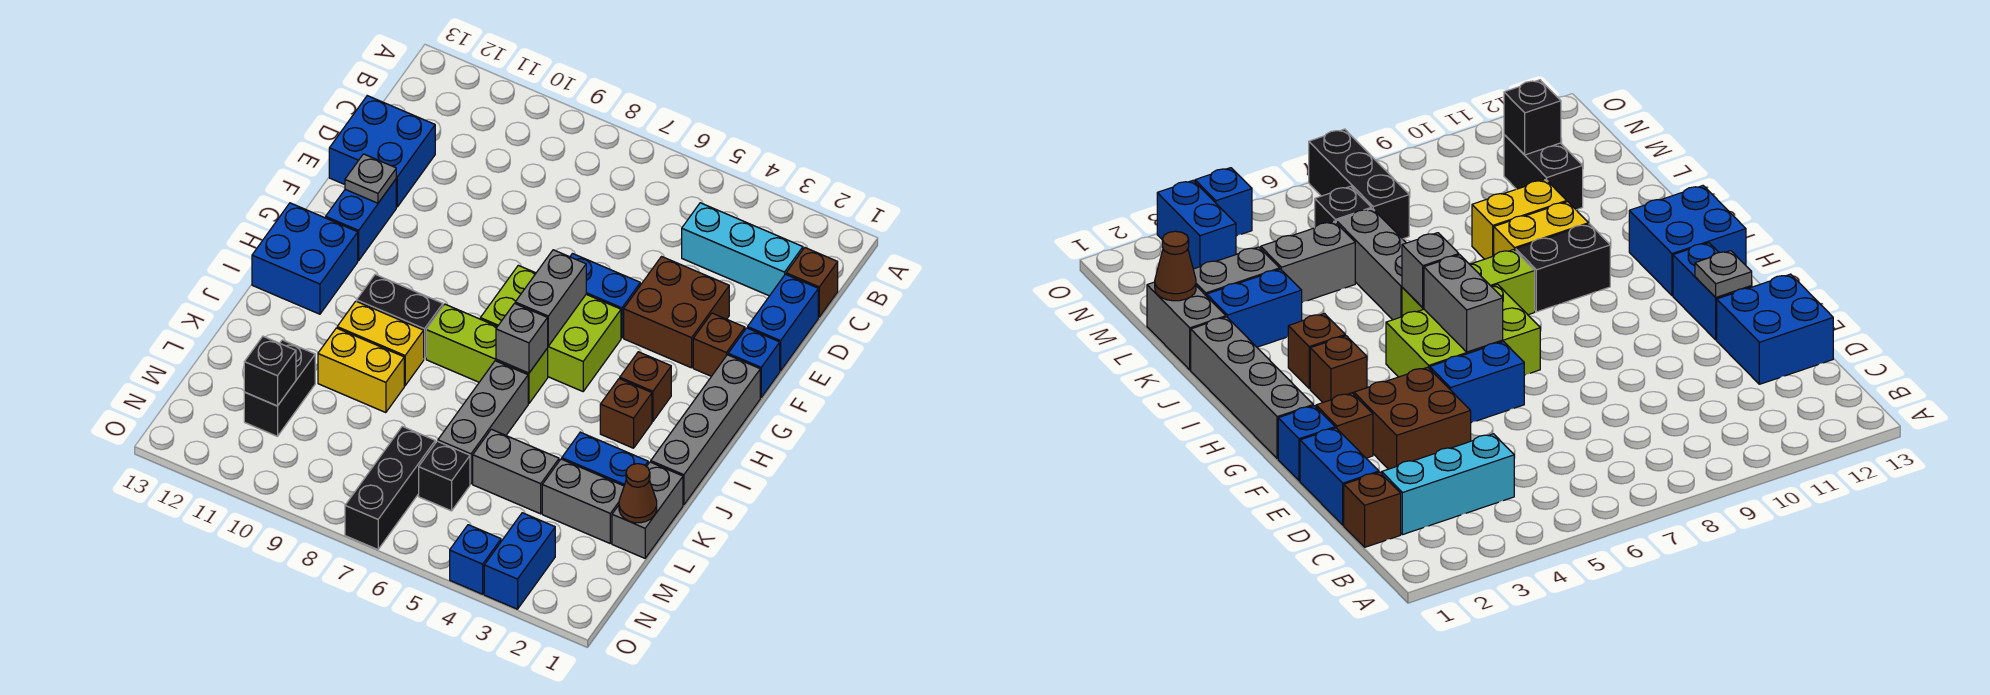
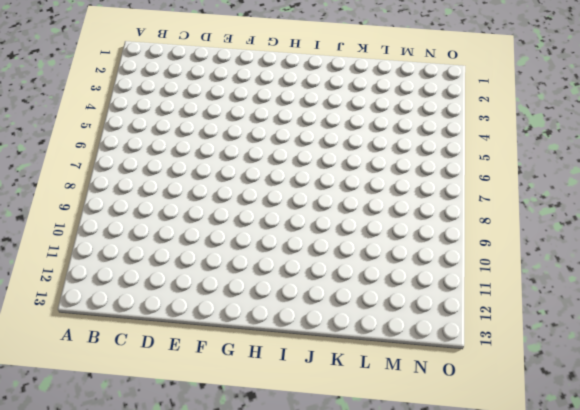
none -> brown 1x1 brick [786,248,838,317]
none -> cyan 1x3 brick [682,203,803,296]
none -> blue 1x2 brick [748,274,818,371]
none -> blue 2x2 brick [329,96,435,207]

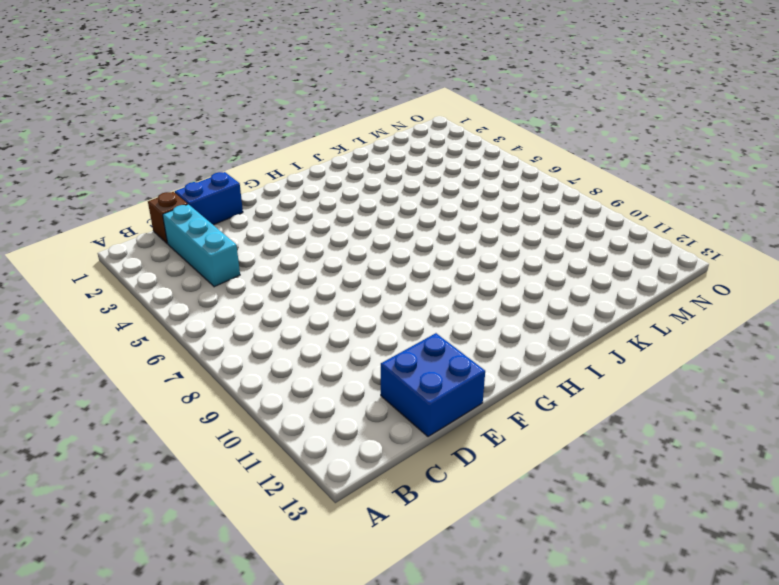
none -> brown 2x2 brick [624,257,729,368]
none -> blue 1x1 brick [728,328,780,397]
none -> brown 1x1 brick [693,313,745,376]
none -> blue 1x2 brick [570,254,640,338]

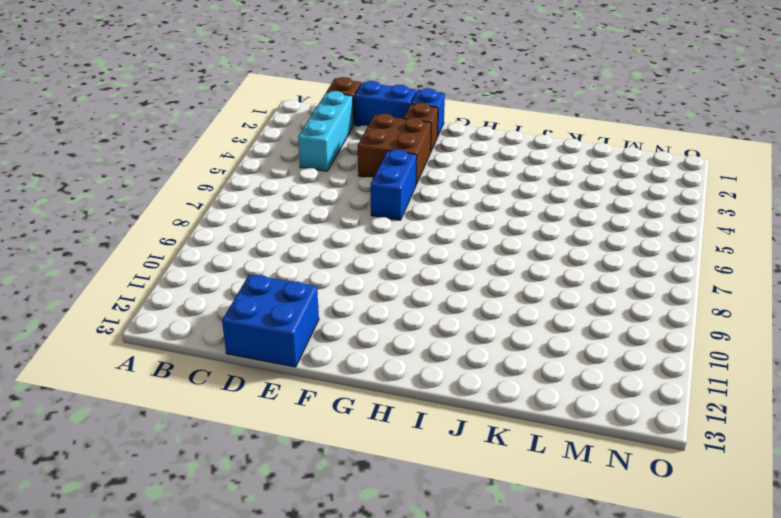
none -> blue 1x2 brick [326,179,396,261]
none -> grey 1x4 brick [651,355,760,505]
none -> lime 2x3 brick [480,265,621,391]
none -> brown 1x1 brick [620,352,671,421]

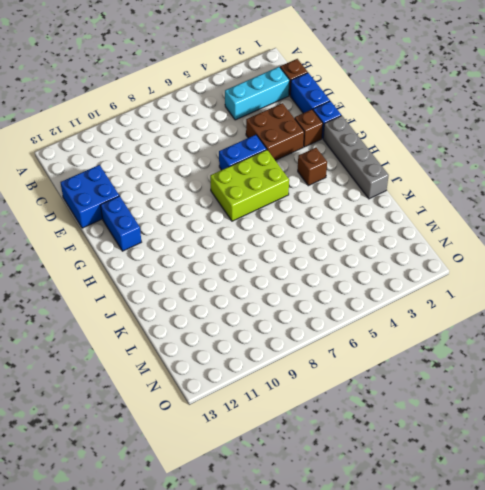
none -> blue 2x2 brick [252,203,358,314]
none -> brown 1x1 brick [600,379,652,448]
none -> lime 1x3 brick [426,304,548,404]
none -> black 1x2 brick [357,274,443,359]

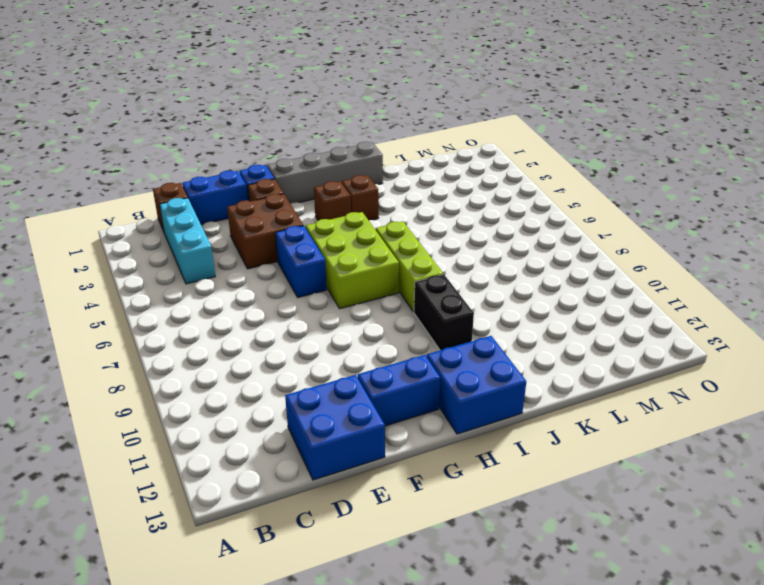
none -> grey 1x3 brick [438,361,528,484]
none -> yellow 1x2 brick [337,301,424,386]
none -> grey 1x2 brick [612,462,683,558]
none -> blue 1x2 brick [562,432,648,486]

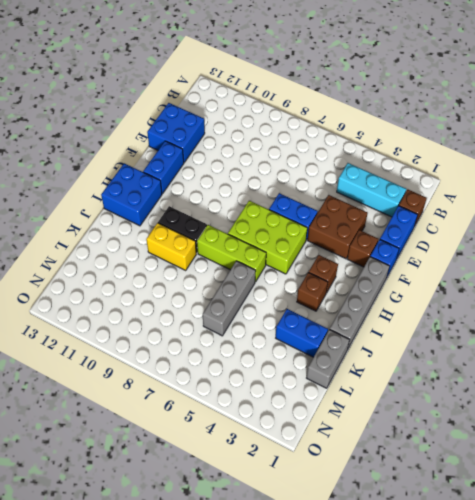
none -> yellow 1x2 brick [318,328,404,413]
none -> grey 1x2 brick [542,459,624,543]
none -> grey 1x2 brick [473,429,559,514]
none -> black 1x2 brick [244,340,315,436]

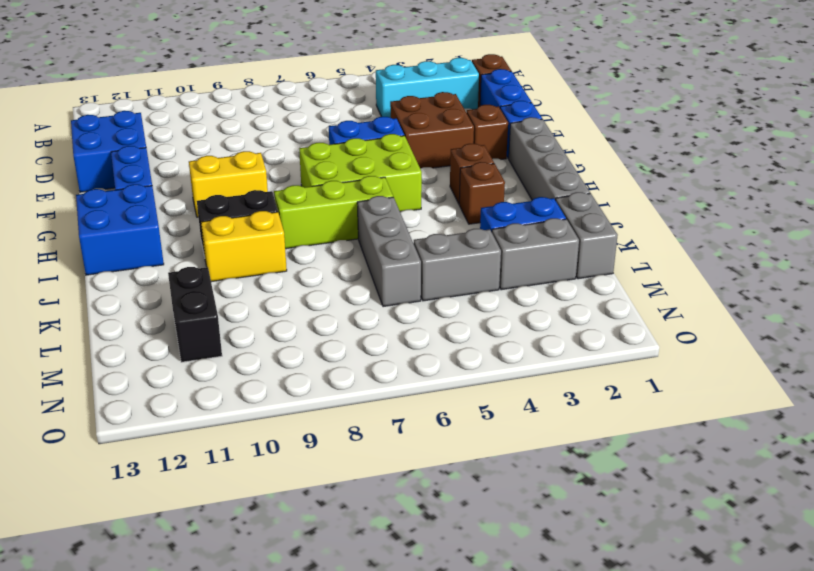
yellow 1x2 brick [189,151,268,217] -> yellow 1x2 brick moved to [318,328,404,413]
none -> black 1x1 brick [419,441,470,511]
none -> black 1x3 brick [345,426,435,549]
none -> blue 1x2 brick [484,513,555,609]
none -> blue 1x1 brick [450,525,501,594]

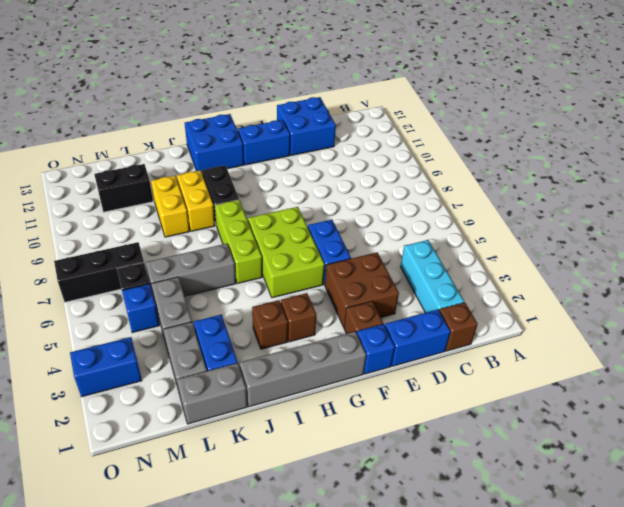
blue 1x1 brick [122,284,159,333] -> blue 1x1 brick moved to [450,525,501,594]
none -> grey 1x1 plate [345,154,396,203]
none -> grey 1x2 brick [515,250,586,346]
none -> grey 1x1 brick [496,304,548,373]
none -> brown 1x1 cone [619,464,657,523]

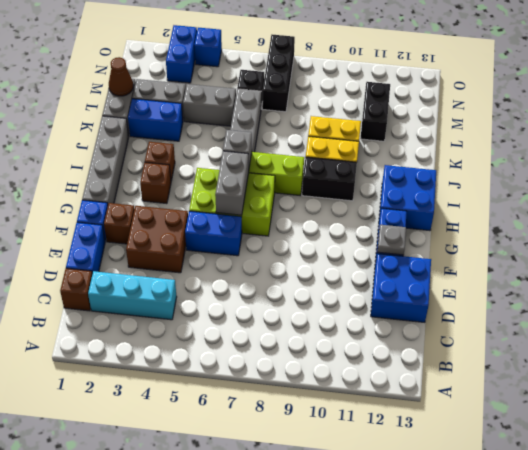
none -> black 1x1 brick [244,336,296,406]

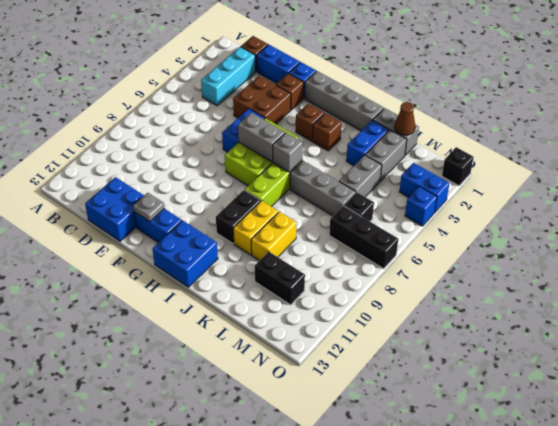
black 1x1 brick [442,147,474,186] -> black 1x1 brick moved to [244,336,296,406]

